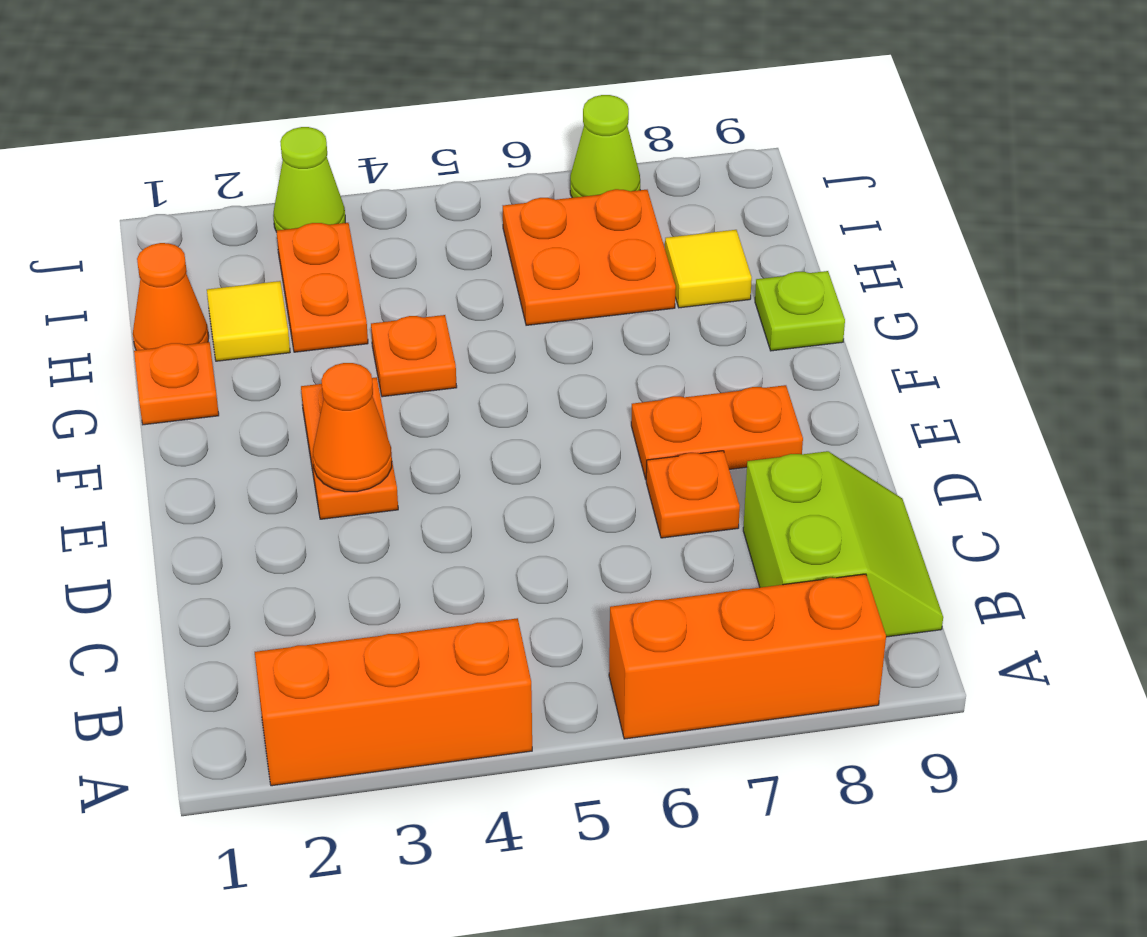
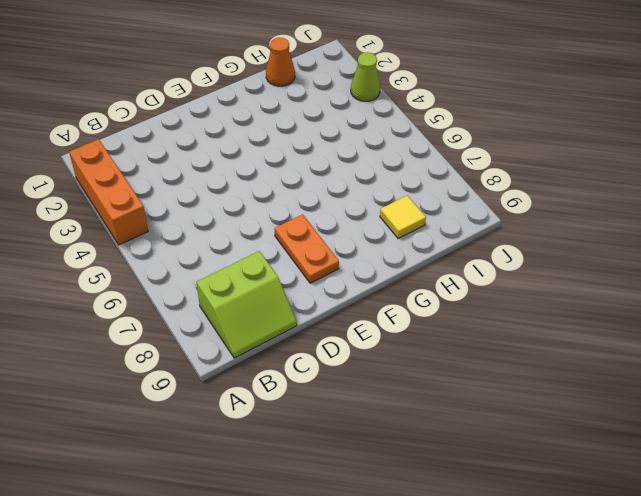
none -> orange 1x3 brick [609,574,886,739]
none -> orange 1x1 plate [646,451,740,538]
none -> orange 1x2 plate [301,377,398,519]

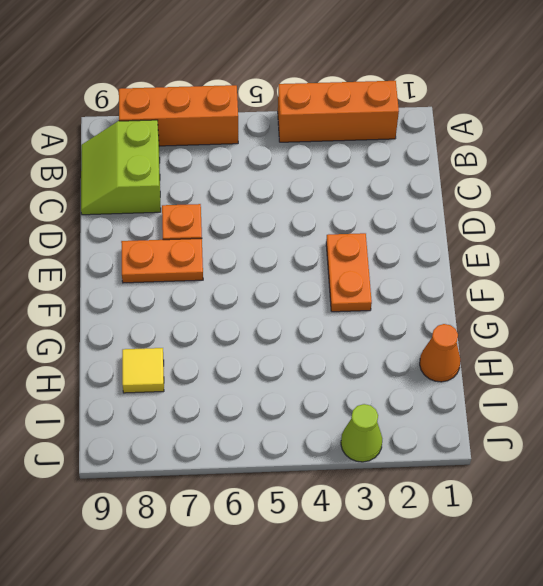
none -> orange 1x1 plate [134,342,219,425]
none -> orange 1x1 plate [371,315,457,397]
none -> lime 1x1 plate [755,271,845,351]

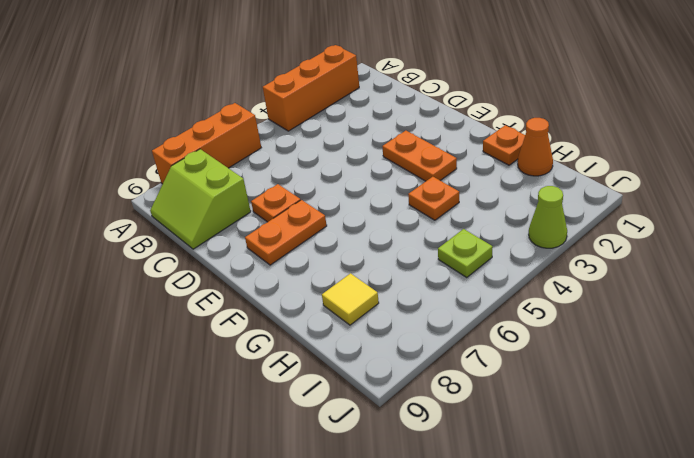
lime 1x1 plate [438,229,493,277] -> lime 1x1 plate moved to [755,271,845,351]
none -> yellow 1x1 tile [207,281,290,361]
none -> orange 1x2 plate [277,223,368,352]
none -> orange 2x2 plate [503,189,676,325]

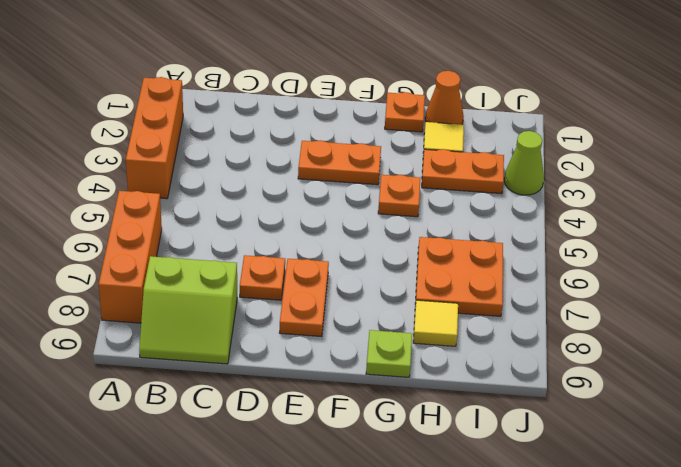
none -> lime 1x1 cone [570,95,640,198]
none -> orange 1x1 cone [313,363,392,492]

